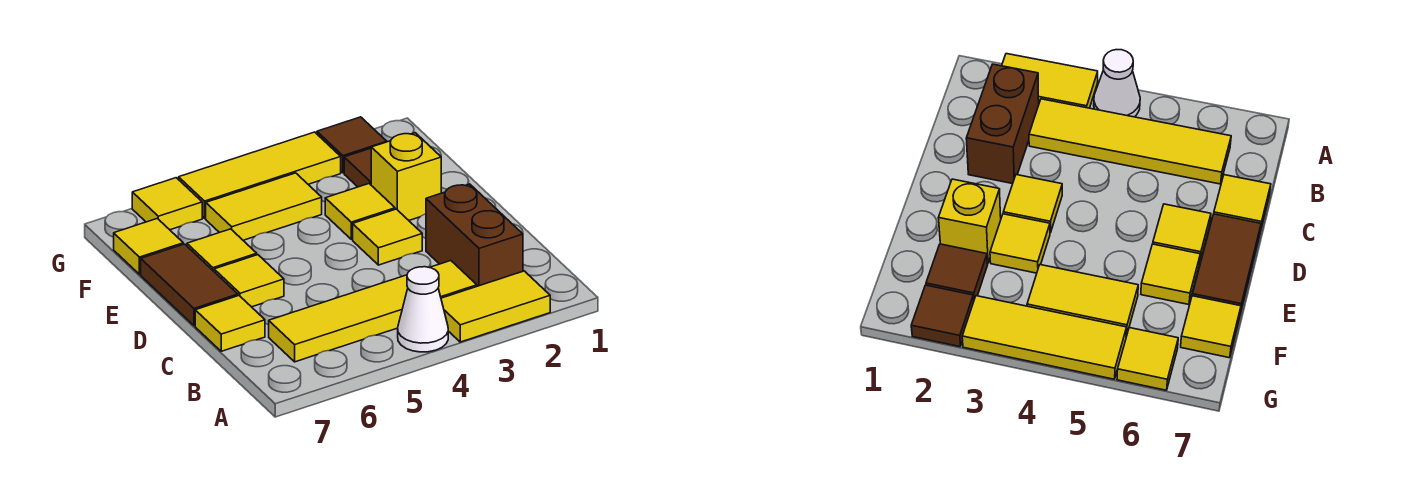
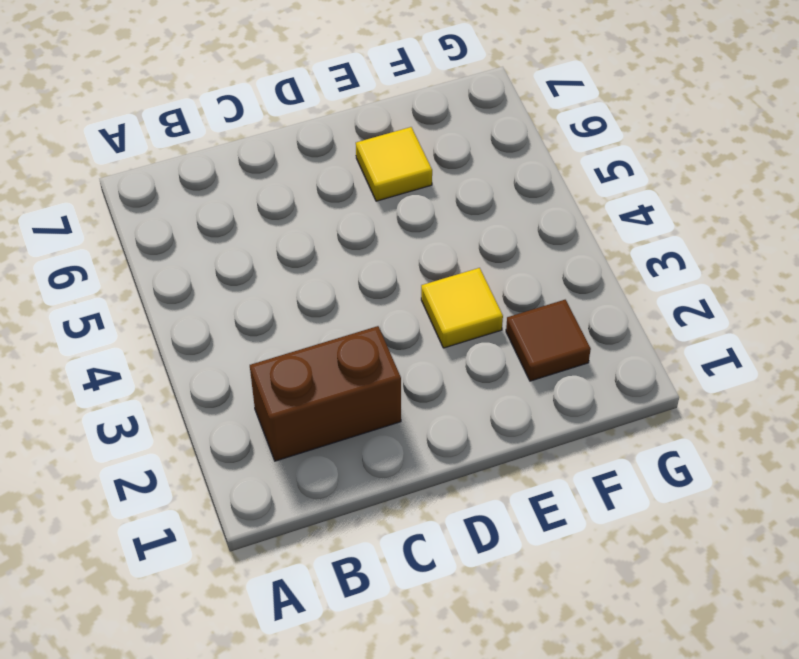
none -> yellow 1x2 tile [441,271,550,342]
none -> white 1x1 cone [398,267,448,352]
none -> yellow 1x4 tile [269,261,477,362]

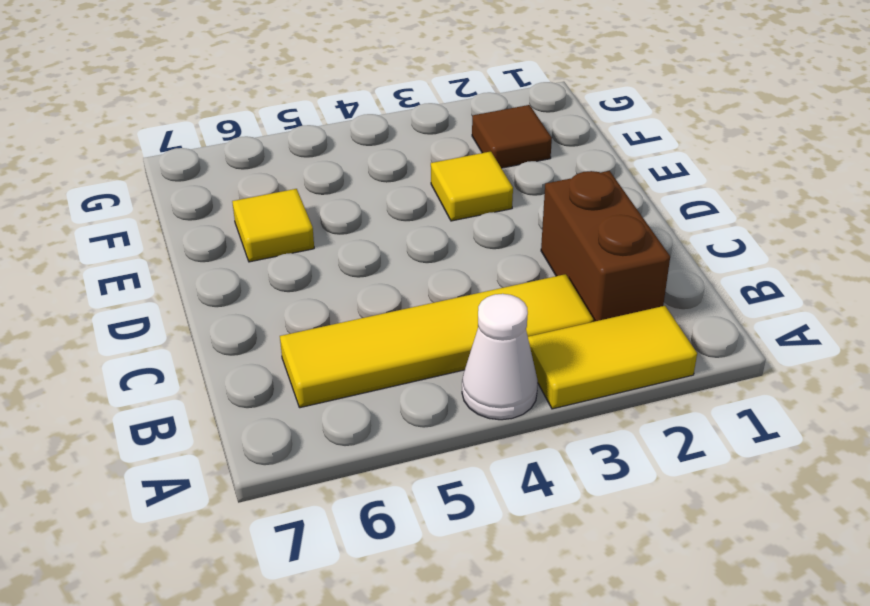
none -> yellow 1x1 tile [195,296,265,351]
none -> yellow 1x1 tile [353,209,422,265]
none -> yellow 1x1 tile [214,255,284,307]

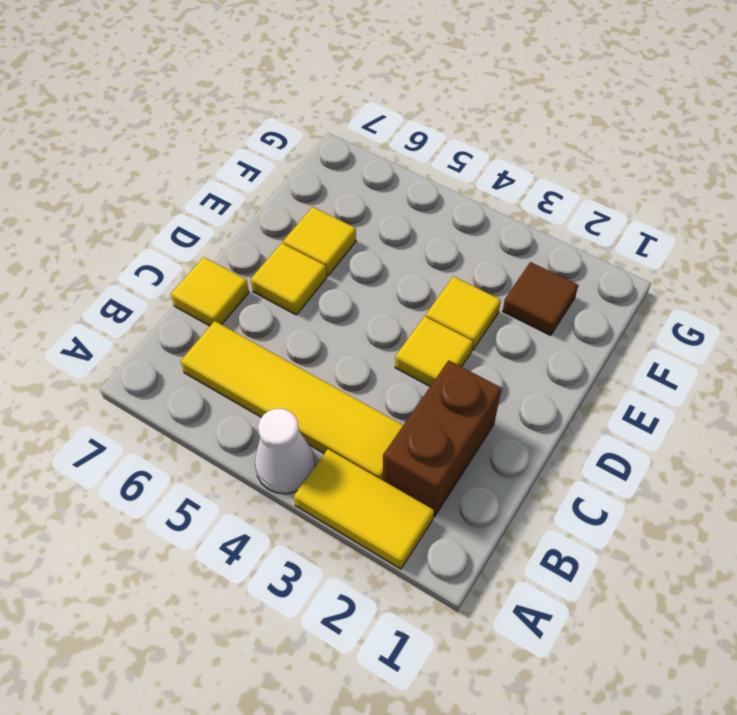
none -> brown 1x2 tile [141,244,238,326]
none -> yellow 1x1 brick [371,133,441,220]
none -> yellow 1x2 tile [206,173,322,240]

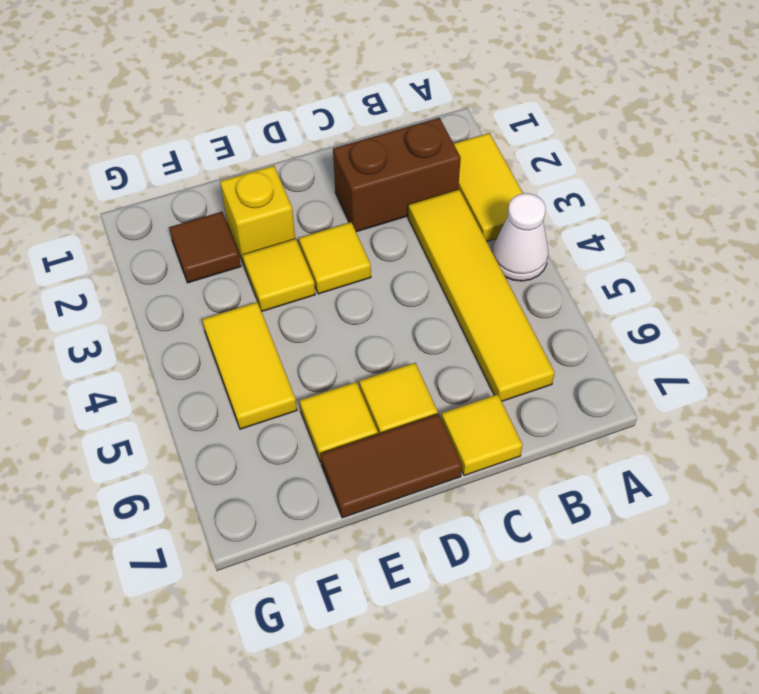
none -> yellow 1x1 tile [114,218,183,274]
none -> brown 1x1 tile [317,117,387,173]
none -> yellow 1x3 tile [179,132,341,218]

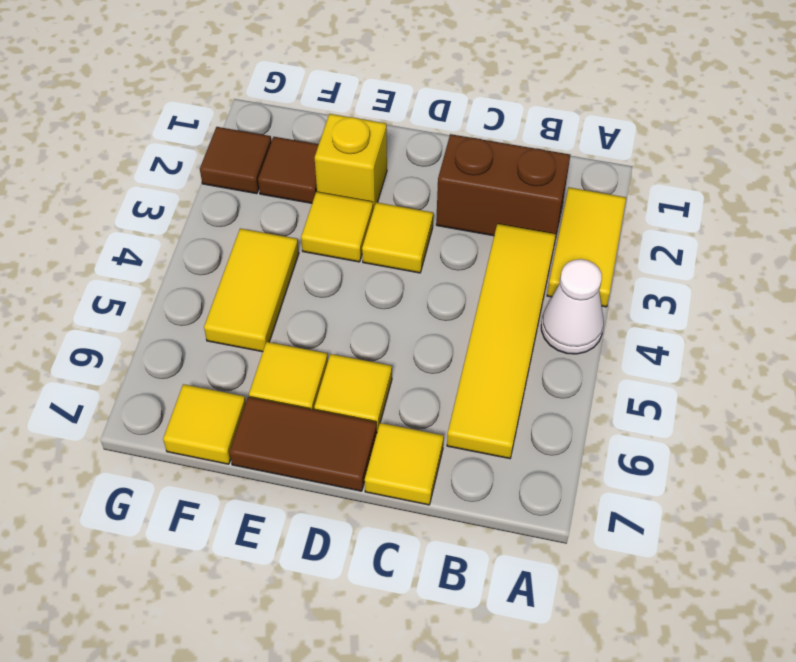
none -> yellow 1x3 tile [179,132,341,218]
none -> yellow 1x1 tile [132,178,202,230]

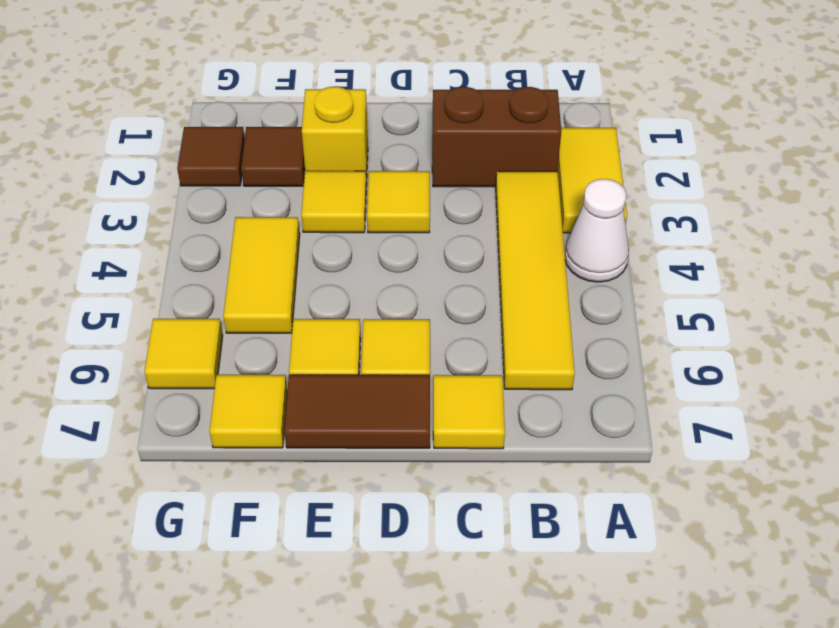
none -> yellow 1x3 tile [179,132,341,218]

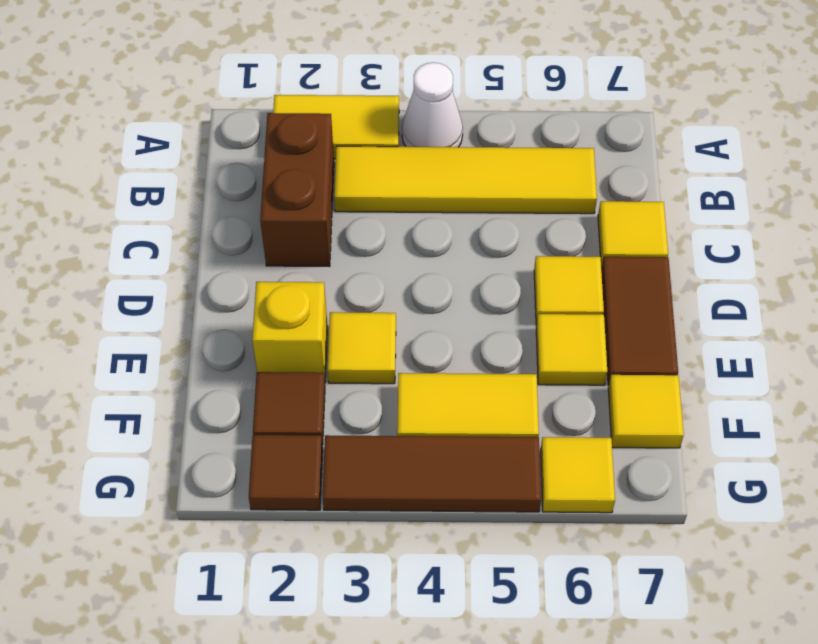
brown 1x3 tile [323,435,541,512] -> yellow 1x3 tile [179,132,341,218]
none -> yellow 1x1 tile [353,209,422,265]

